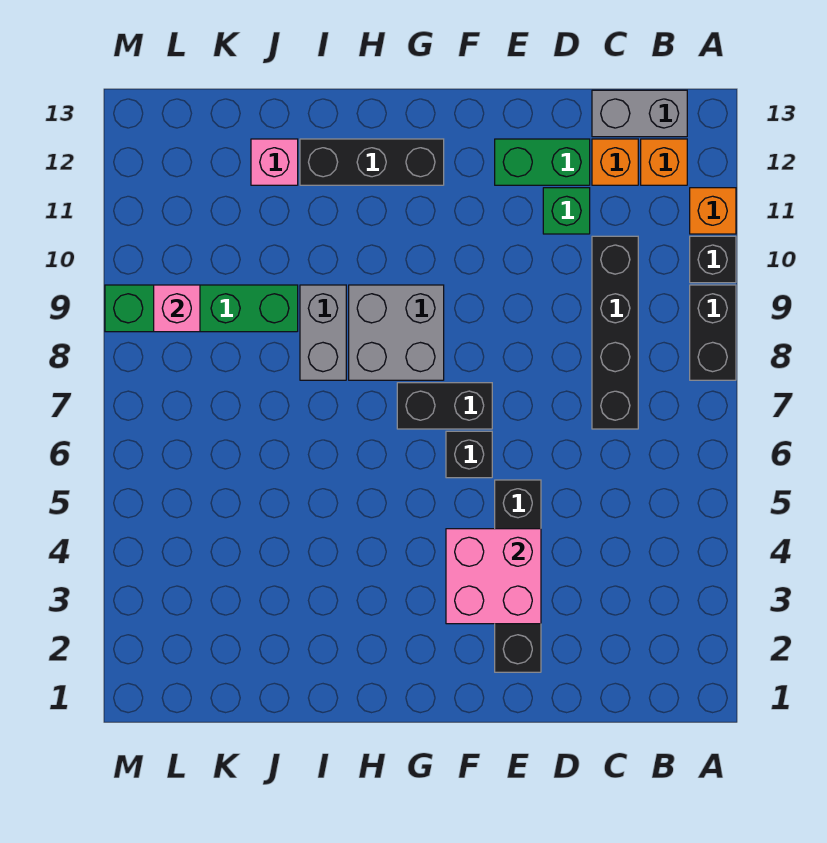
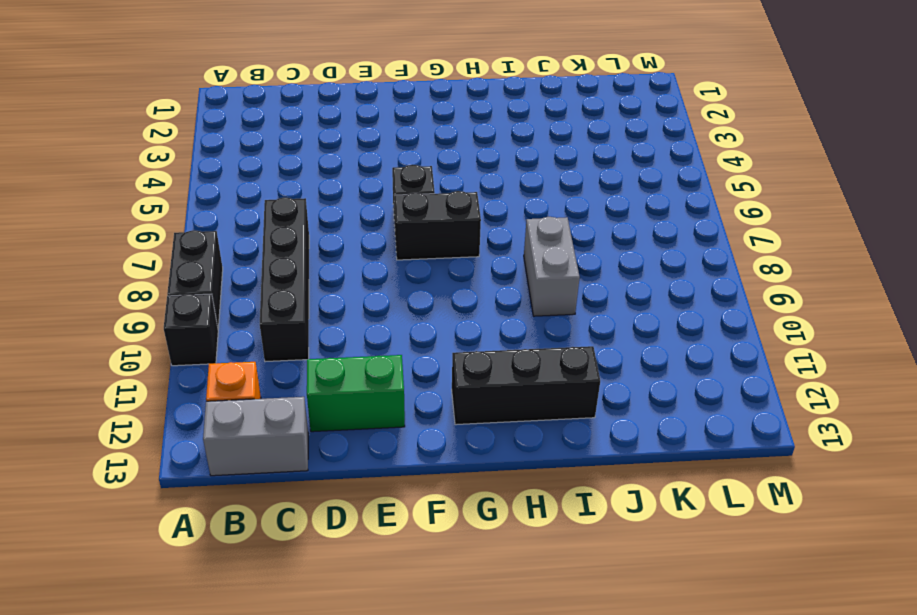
none -> orange 1x1 brick [690,188,736,234]
none -> orange 1x1 brick [592,139,638,185]
none -> green 1x1 brick [543,188,590,234]

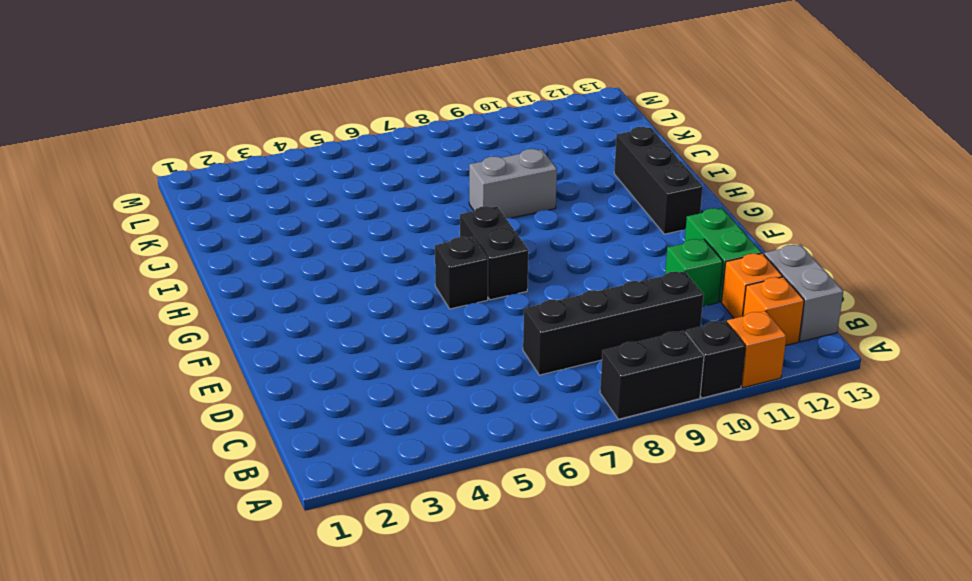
none -> black 1x4 brick [495,480,541,672]
none -> grey 2x2 brick [349,285,444,380]
none -> green 1x4 brick [105,285,298,332]

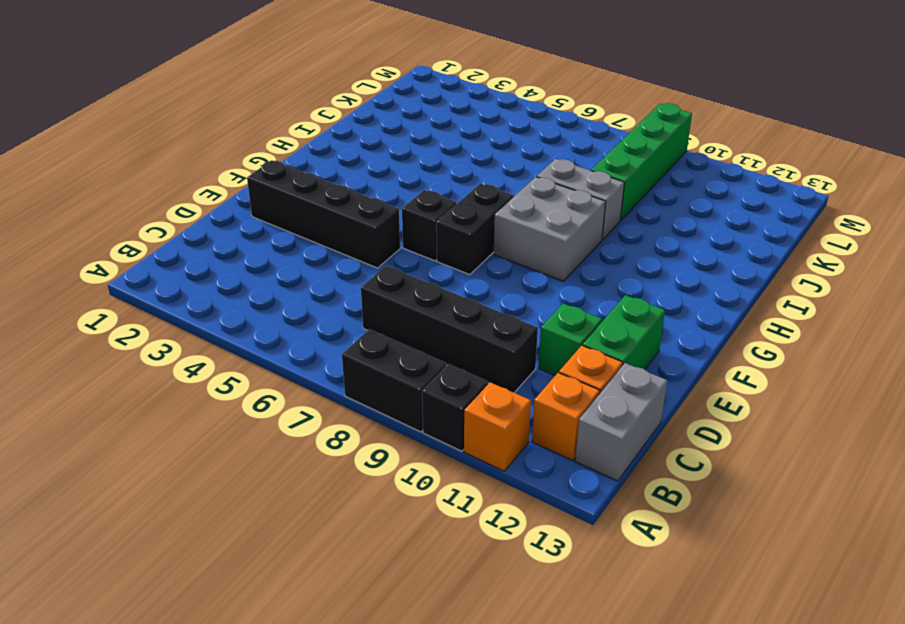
none -> black 1x3 brick [300,139,444,185]
none -> pink 1x1 brick [251,139,298,185]
none -> pink 2x2 brick [446,529,541,624]

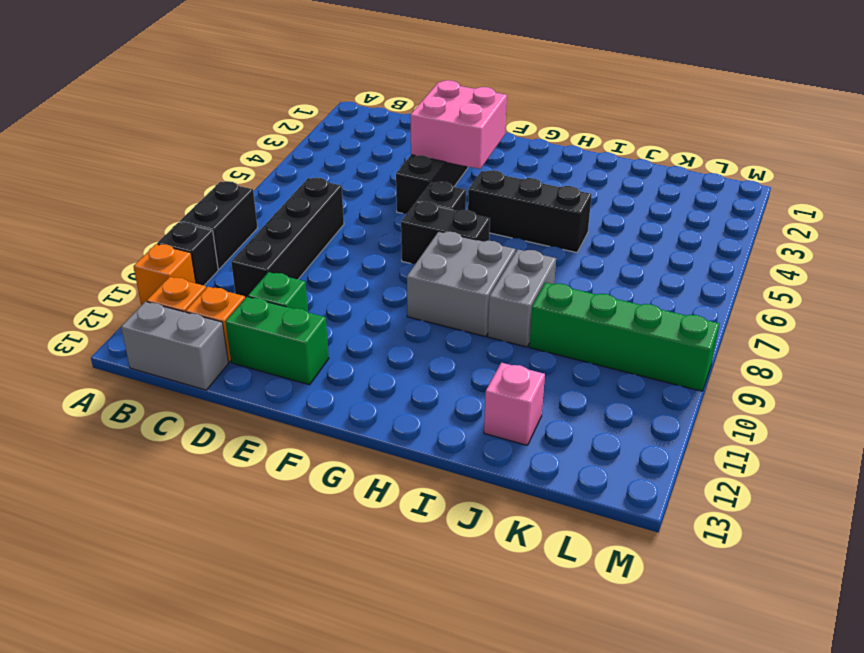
black 1x3 brick [468,170,592,253] -> black 1x3 brick moved to [300,139,444,185]
none -> pink 1x1 brick [154,285,200,332]

